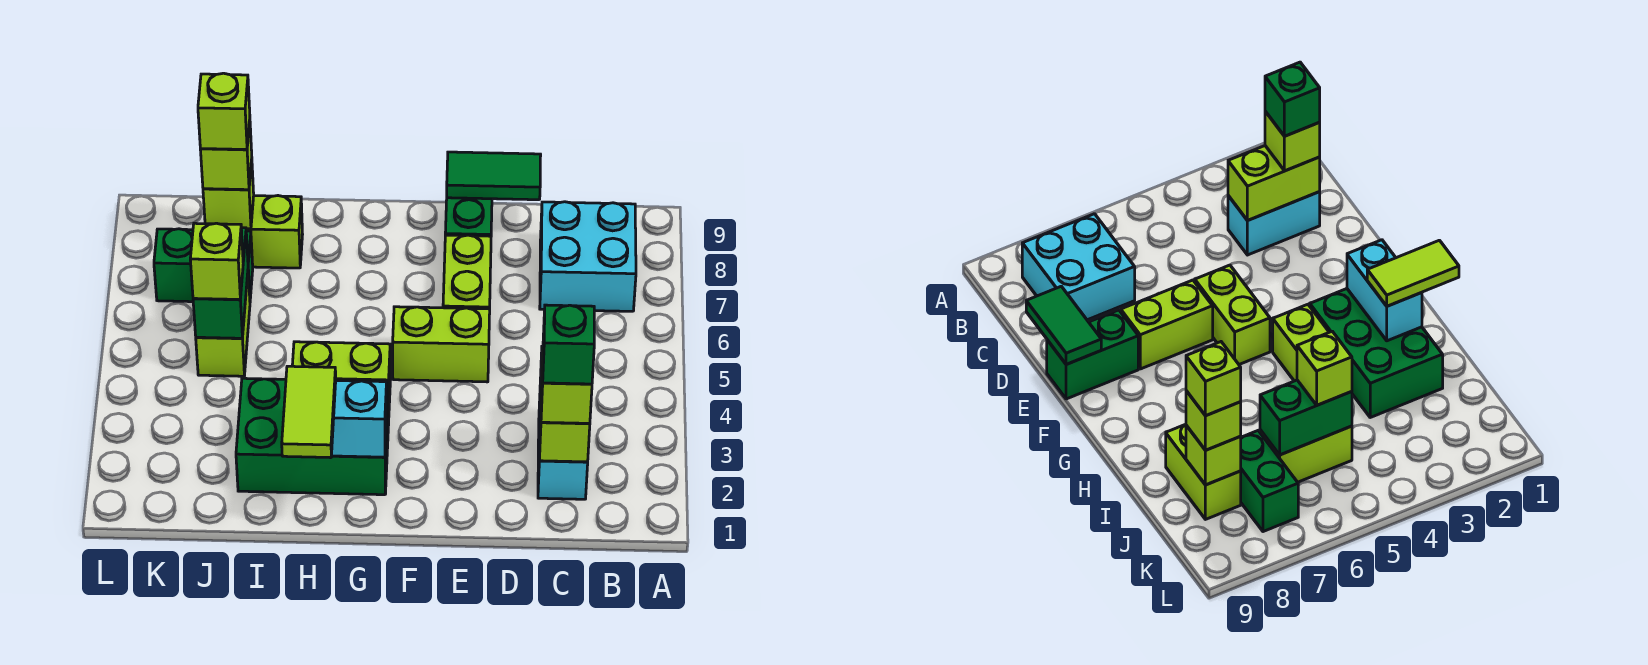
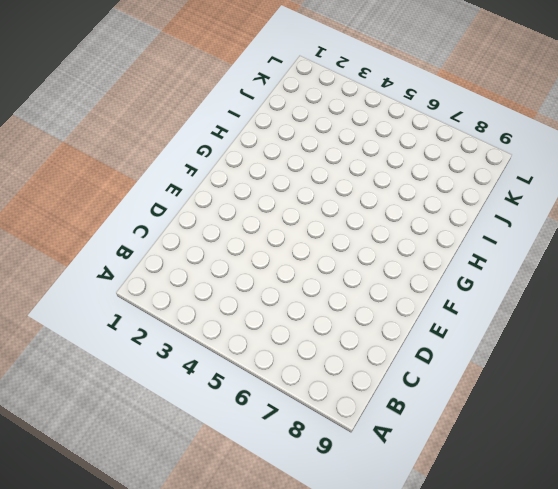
none -> cyan 2x2 brick [540,202,636,311]
none -> cyan 1x2 brick [538,402,588,499]
none -> lime 1x2 brick [393,307,490,382]

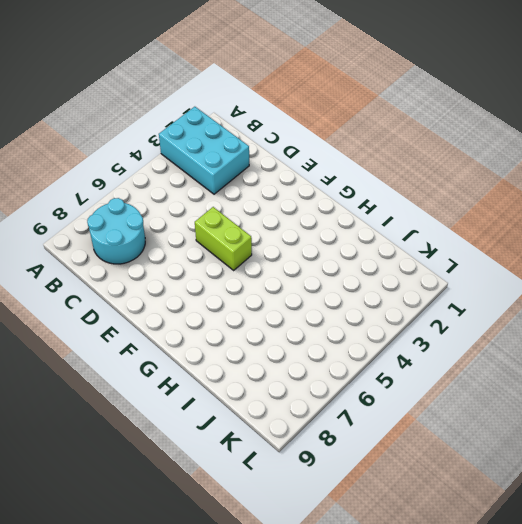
cyan 2x3 brick [159,107,249,194] -> cyan 1x2 brick [538,402,588,499]
cyan 2x2 round brick [87,198,145,264] -> cyan 2x2 brick [540,202,636,311]
none -> lime 1x2 brick [443,235,491,309]
none -> green 1x2 brick [445,198,492,236]
none -> green 2x3 brick [236,378,389,495]

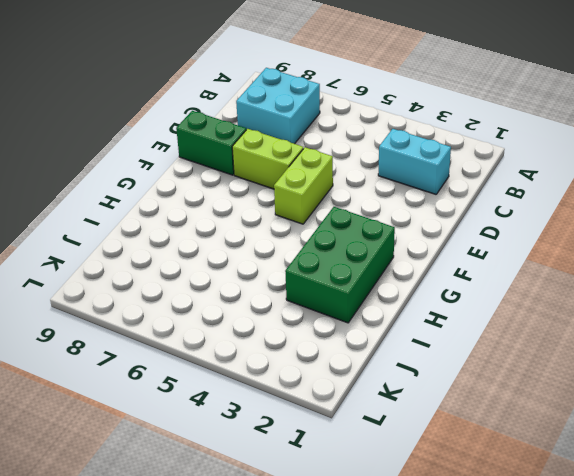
none -> lime 1x2 brick [292,342,390,403]
none -> lime 1x2 brick [246,196,303,268]
none -> lime 1x2 brick [196,274,250,376]

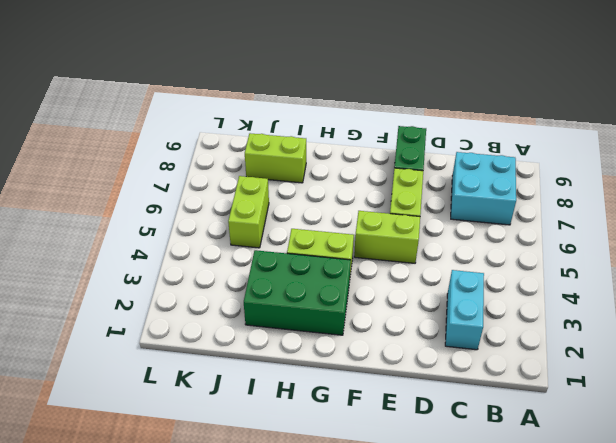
none -> green 1x2 brick [154,229,253,302]
none -> lime 1x2 brick [539,347,590,462]
none -> green 1x2 tile [447,152,541,200]

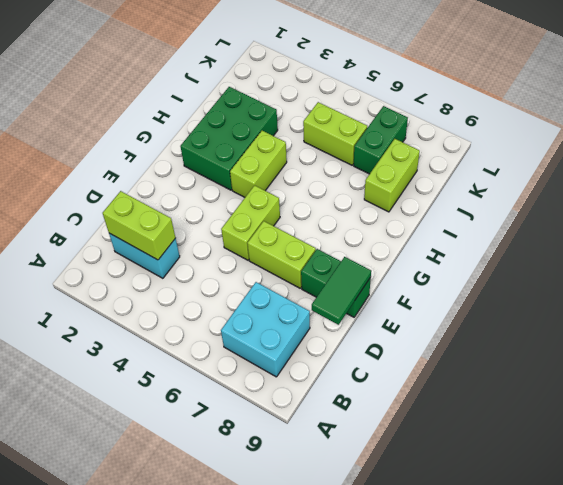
none -> cyan 1x2 brick [331,381,387,457]
none -> green 1x2 brick [193,228,248,338]
none -> lime 1x1 brick [203,160,254,229]

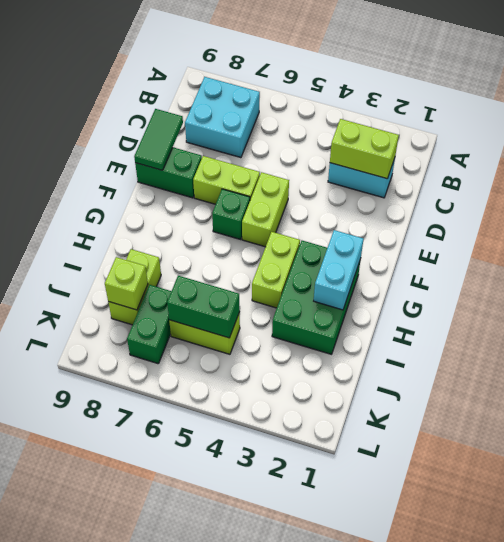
green 1x1 brick [212,189,250,239] -> green 1x1 brick moved to [543,305,594,384]
none -> lime 1x1 brick [541,358,592,423]
none -> lime 1x2 tile [282,366,336,458]
none -> lime 1x1 brick [190,223,243,299]

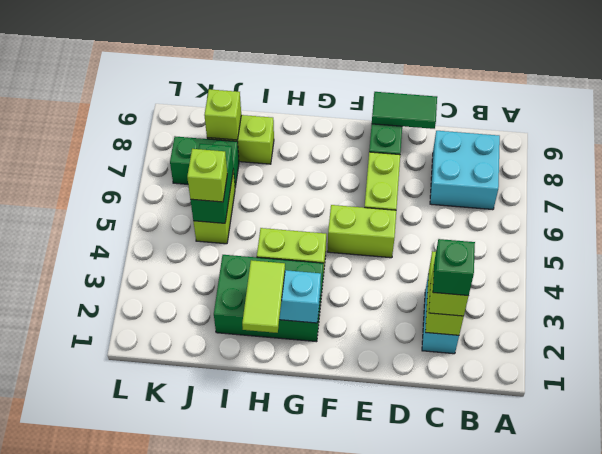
none -> lime 1x1 brick [200,121,252,190]
none -> lime 1x1 brick [198,73,250,149]

